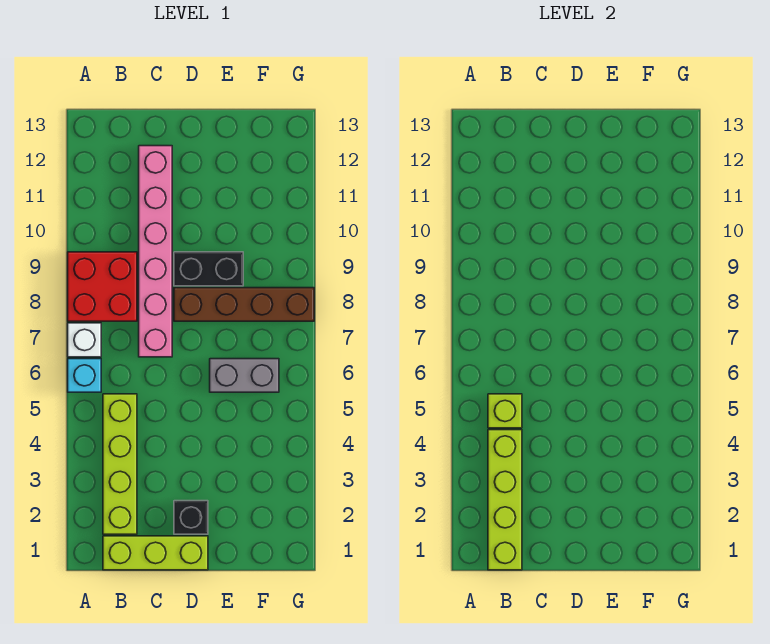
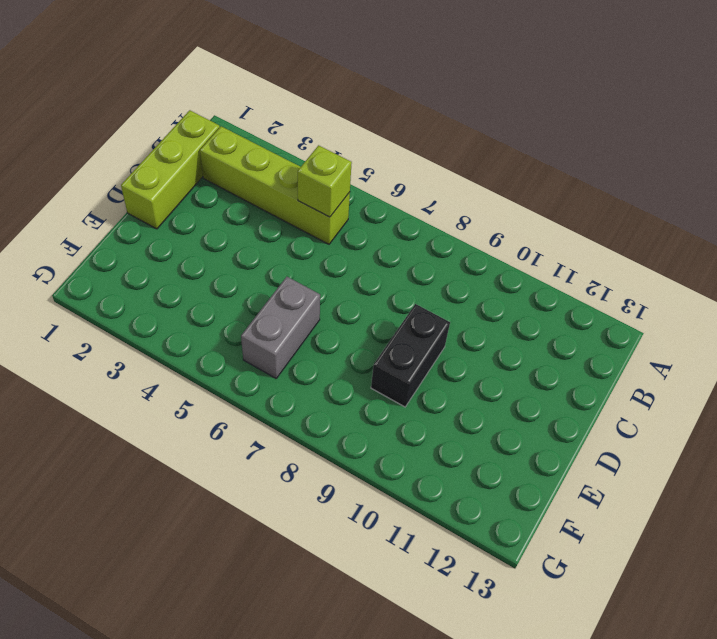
none -> cyan 1x1 brick [68,359,101,392]
none -> white 1x1 brick [68,323,101,357]
none -> red 2x2 brick [68,252,137,321]

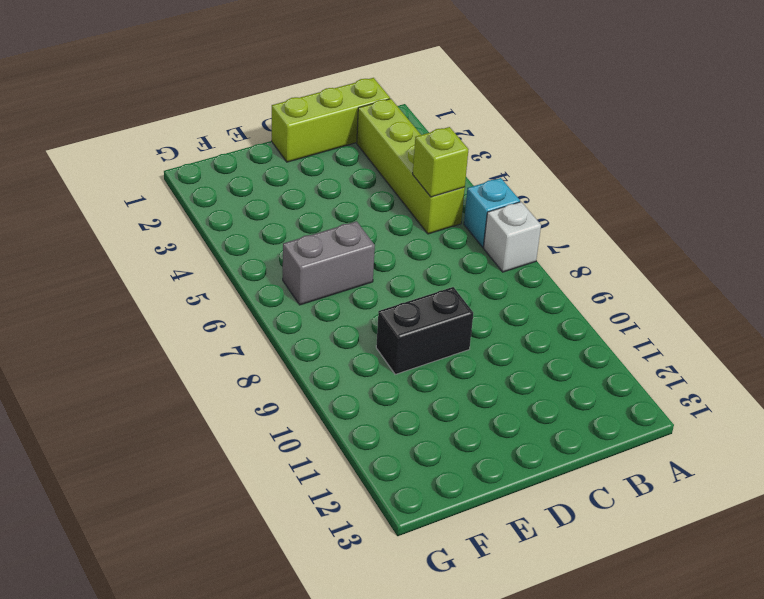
none -> red 2x2 brick [68,252,137,321]
none -> pink 1x6 brick [139,146,172,357]
none -> black 1x1 brick [174,501,208,534]

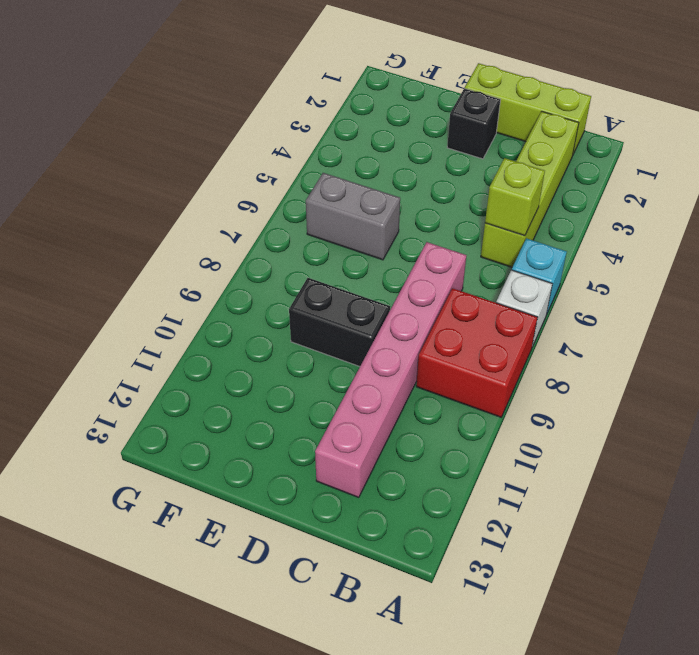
none -> brown 1x4 brick [174,288,314,321]
none -> lime 1x4 brick [488,430,522,570]

